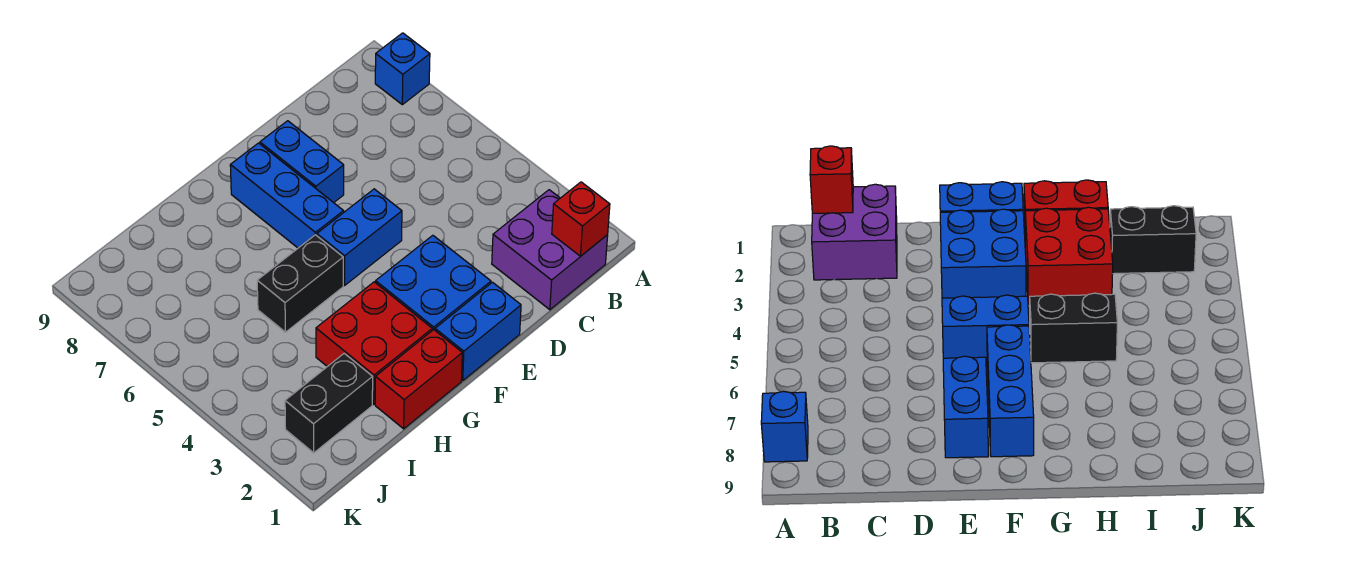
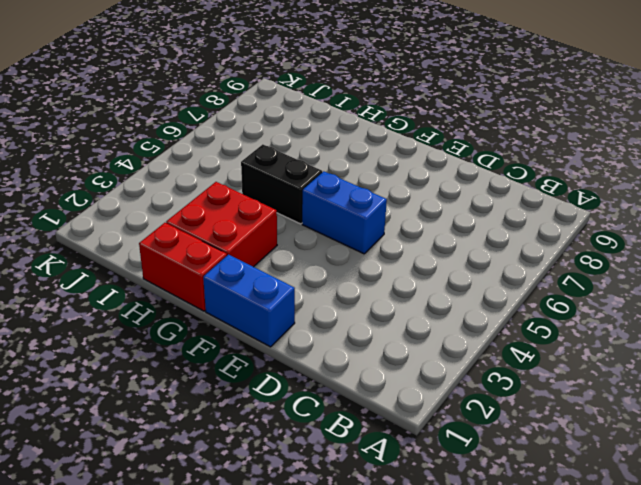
none -> blue 1x1 brick [375,33,430,105]
none -> purple 2x2 brick [492,190,608,310]
none -> blue 2x2 brick [376,235,491,330]

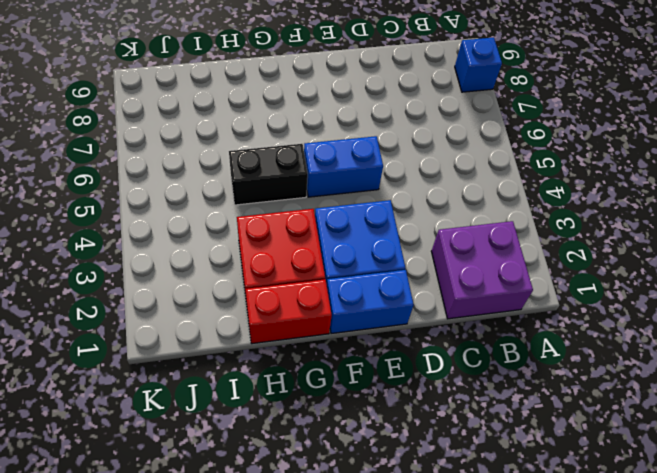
none -> blue 1x2 brick [260,121,344,203]
none -> blue 1x3 brick [230,143,344,248]
none -> black 1x2 brick [285,353,373,453]

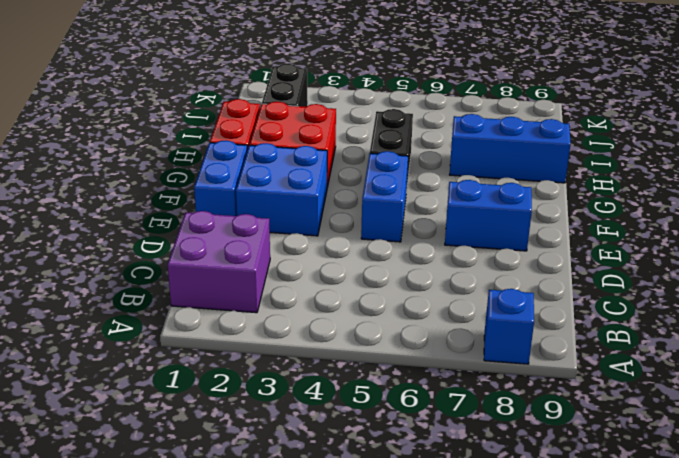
blue 1x3 brick [450,114,571,183] -> blue 1x3 brick moved to [230,143,344,248]
none -> red 1x1 brick [552,182,610,256]

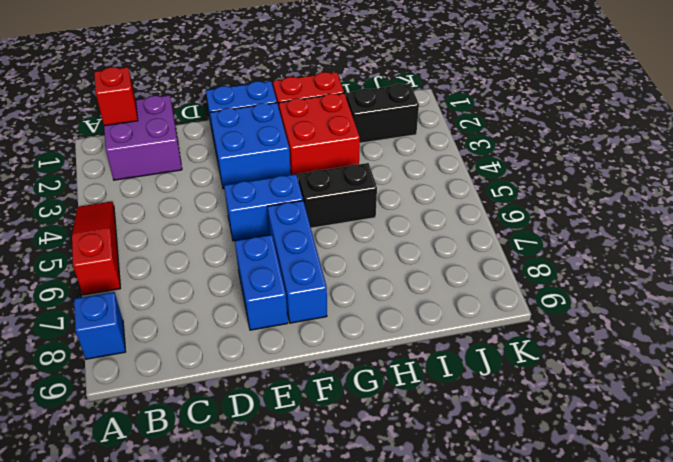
red 1x3 slope [72,202,120,295] -> none

